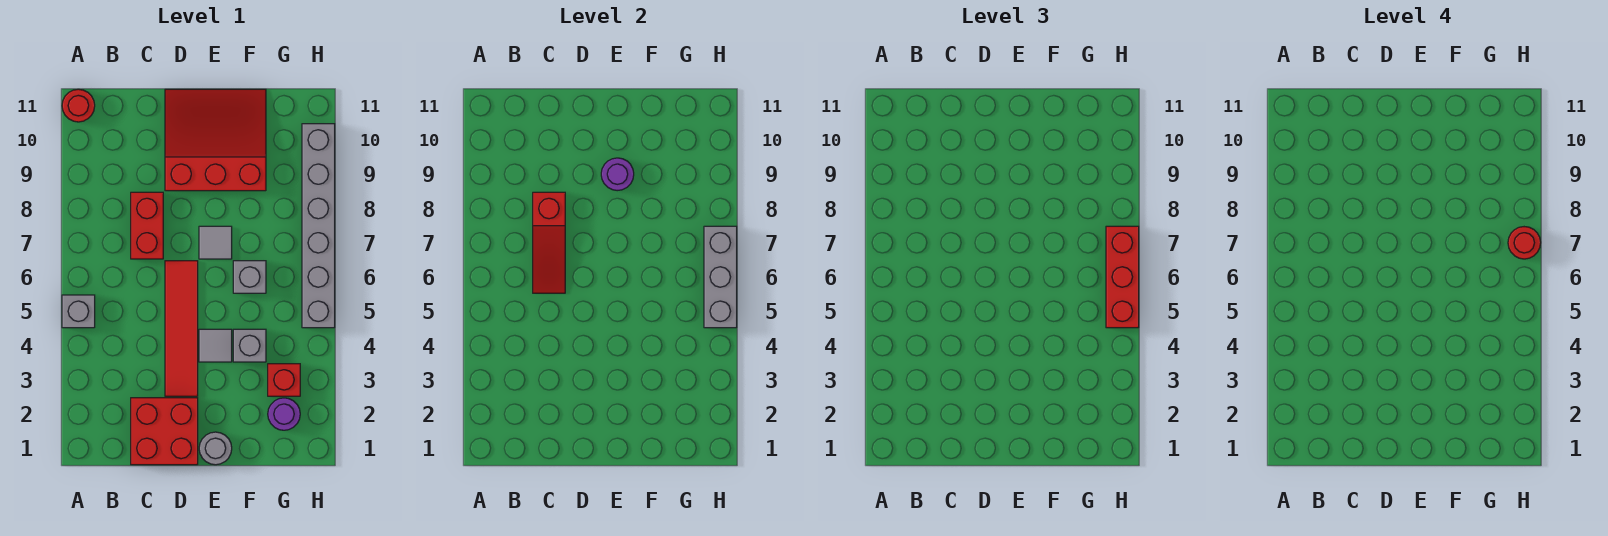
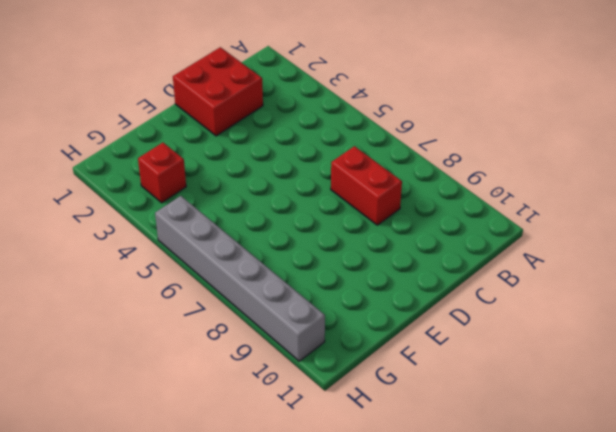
none -> grey 1x1 brick [62,295,95,328]
none -> red 1x1 round brick [62,89,95,122]
none -> red 1x4 tile [165,261,198,396]

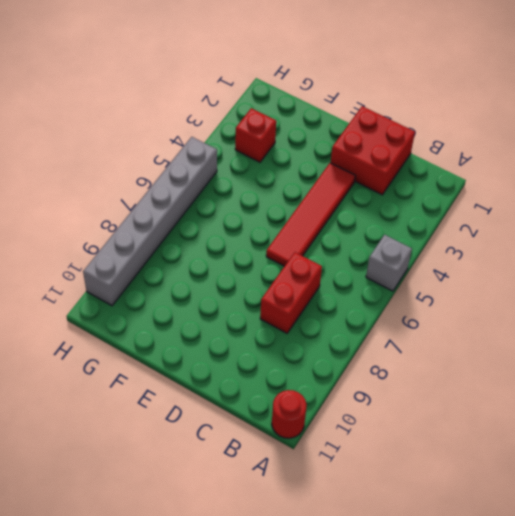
none -> red 3x3 slope [165,89,266,191]
none -> grey 1x1 round brick [199,432,232,465]
none -> grey 1x1 tile [199,329,232,362]

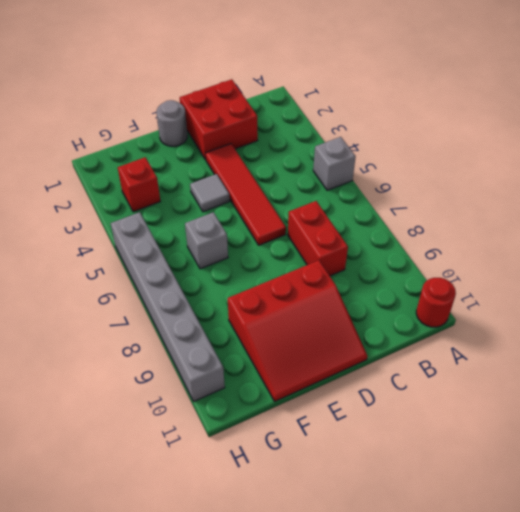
none -> grey 1x1 tile [199,226,232,259]
none -> grey 1x1 brick [233,329,266,362]
none -> purple 1x1 round brick [268,398,300,430]

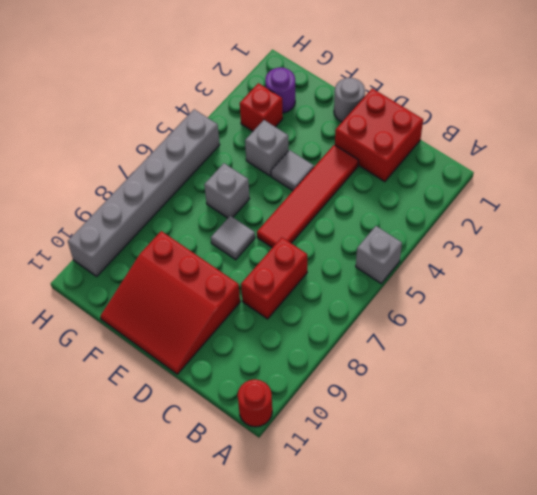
none -> red 1x3 slope [533,192,565,293]
none -> purple 1x1 round brick [601,158,634,191]
none -> grey 1x3 brick [704,226,737,328]

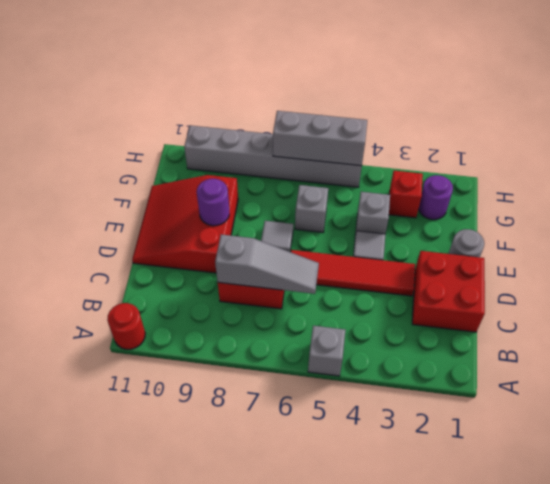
grey 1x3 slope [215,235,319,294] -> red 1x3 slope [533,192,565,293]
none -> red 1x3 brick [1106,226,1139,328]
none -> red 1x1 round brick [1508,227,1541,259]

